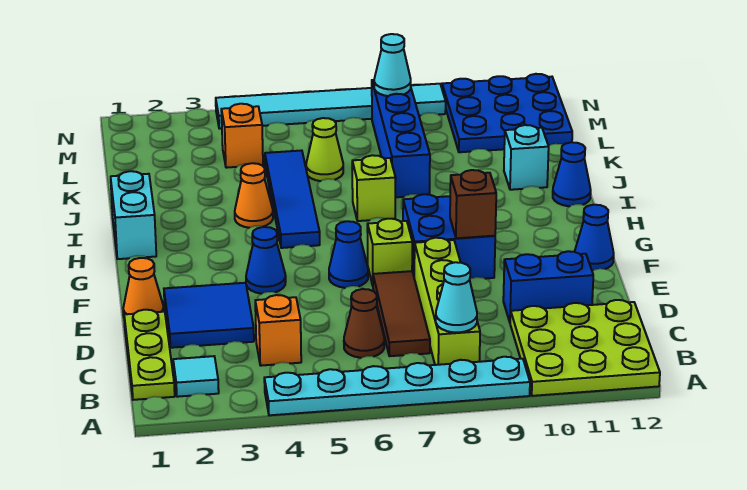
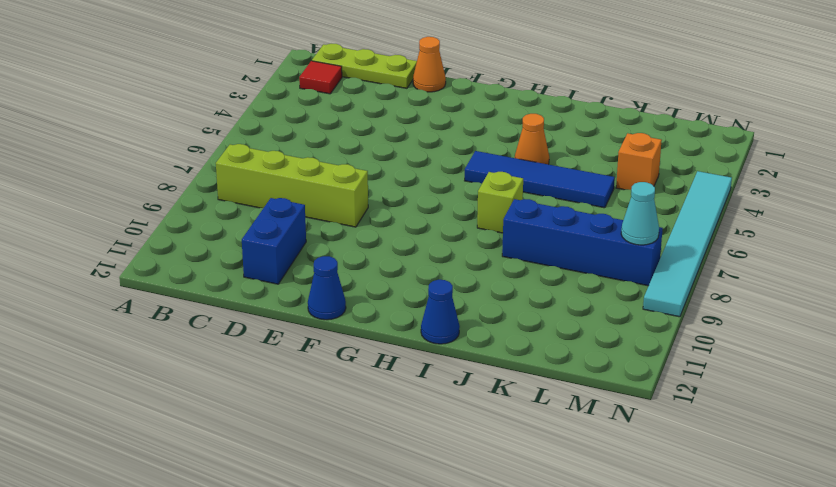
red 1x1 tile [299,61,342,94] -> cyan 1x1 tile [173,356,219,397]
none -> cyan 1x6 plate [264,357,530,415]
none -> lime 3x3 plate [510,300,660,396]
none -> orange 1x1 brick [255,295,301,366]
none -> brown 1x1 cone [344,289,384,358]

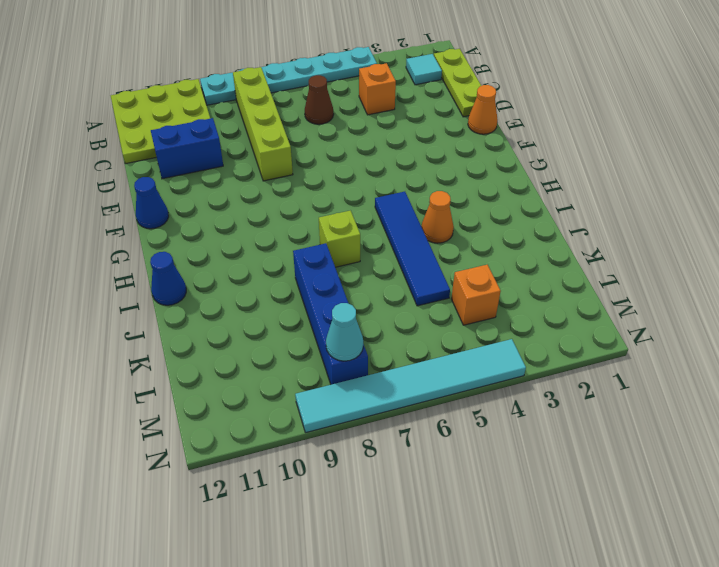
none -> brown 1x3 tile [373,271,430,356]
none -> blue 2x2 tile [164,283,254,348]
none -> blue 1x1 cone [246,227,286,294]
none -> blue 1x1 cone [329,221,368,288]

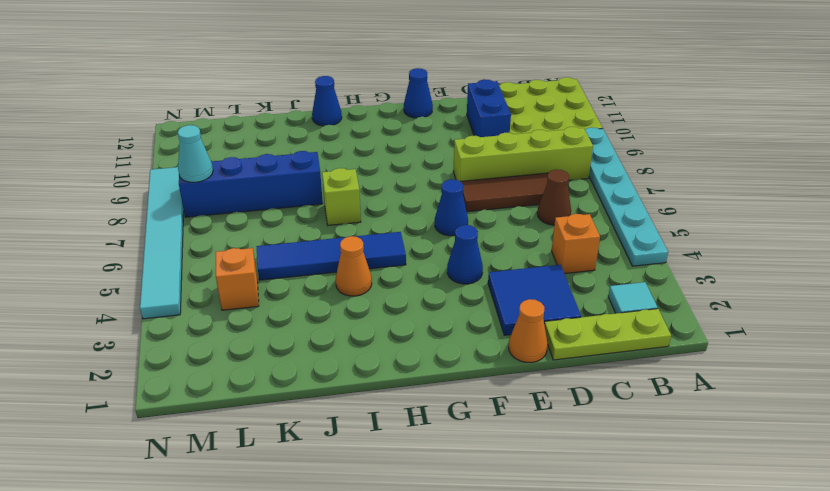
none -> lime 1x1 brick [368,219,412,285]
none -> blue 2x2 brick [403,194,495,279]
none -> cyan 1x2 brick [111,171,156,259]
none -> cyan 1x1 brick [504,125,549,190]

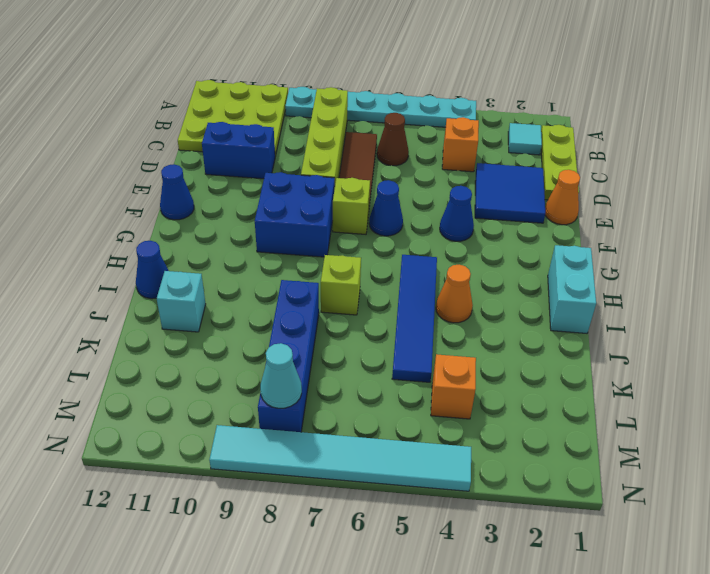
none -> lime 1x1 cone [306,118,343,181]
none -> blue 3x3 plate [442,74,572,152]
none -> cyan 1x1 cone [436,262,477,332]
none -> brown 1x1 brick [450,170,496,238]

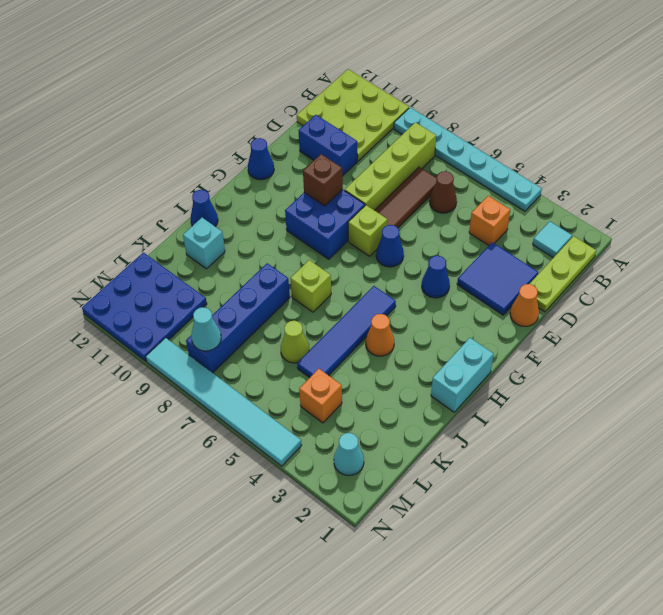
cyan 1x1 cone [334,433,364,475] -> cyan 1x1 cone moved to [436,262,477,332]

